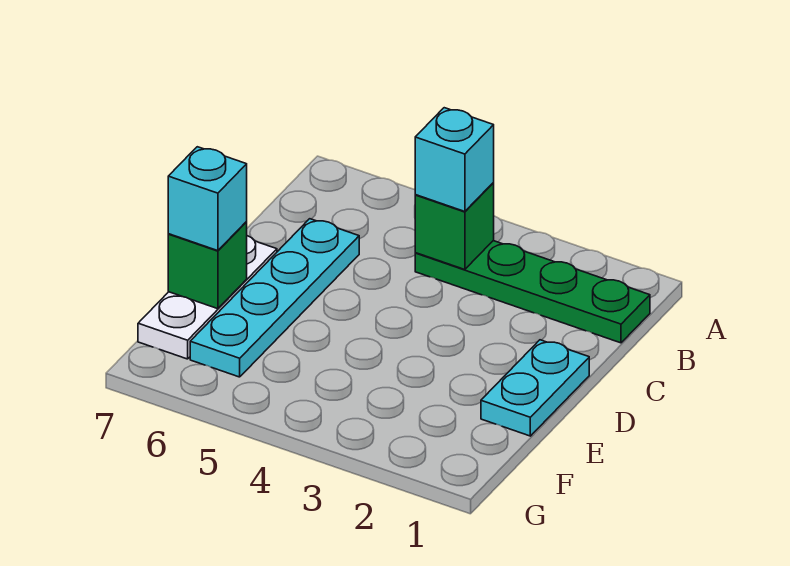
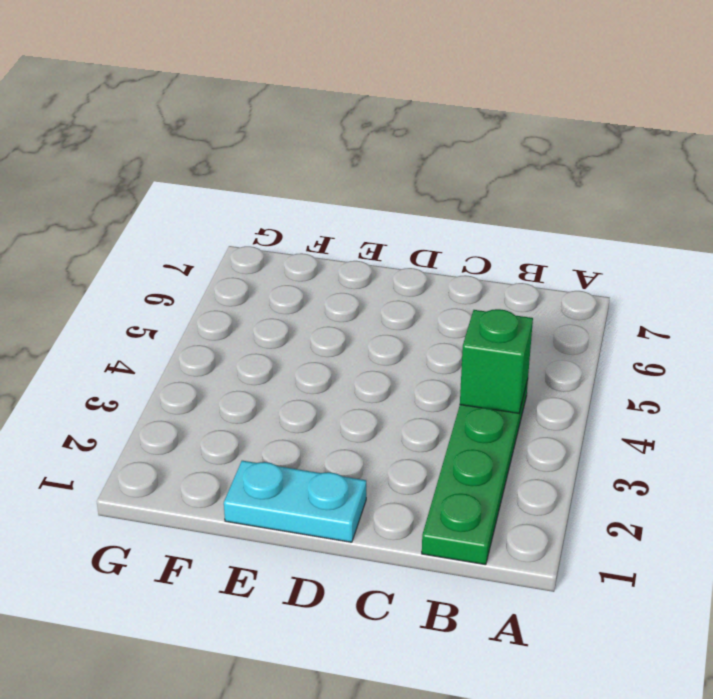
none -> cyan 1x4 plate [190,219,359,377]
none -> white 1x3 plate [138,236,277,359]

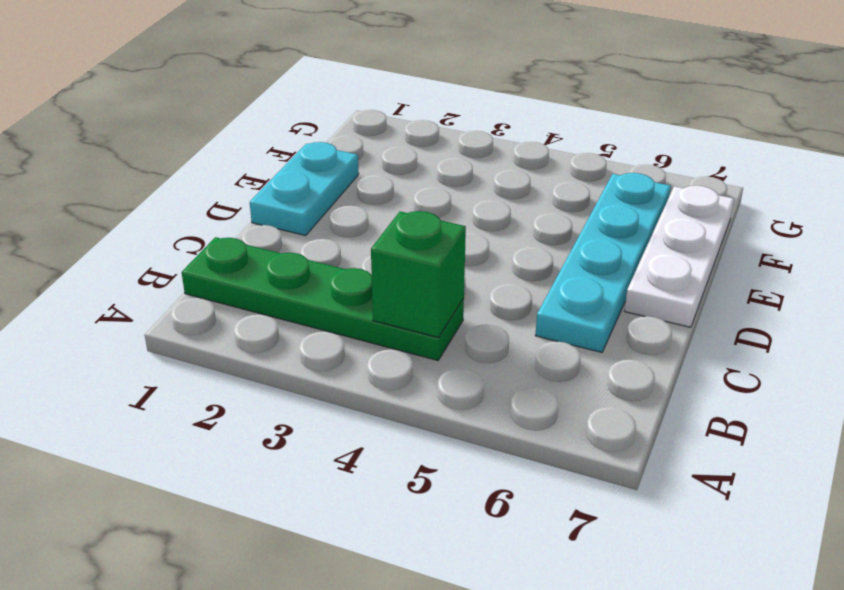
none -> green 1x1 brick [168,222,247,309]
none -> cyan 1x1 brick [415,108,494,212]

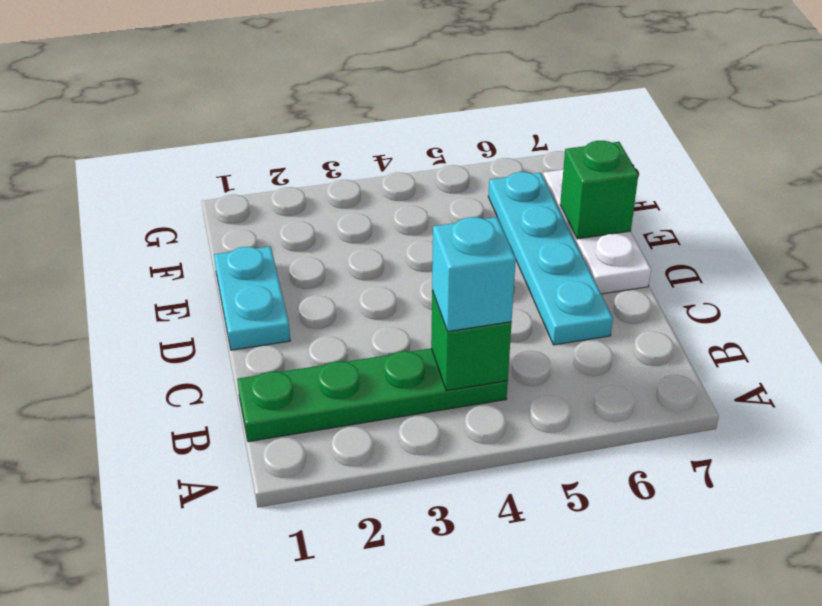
none -> cyan 1x1 brick [168,147,247,251]

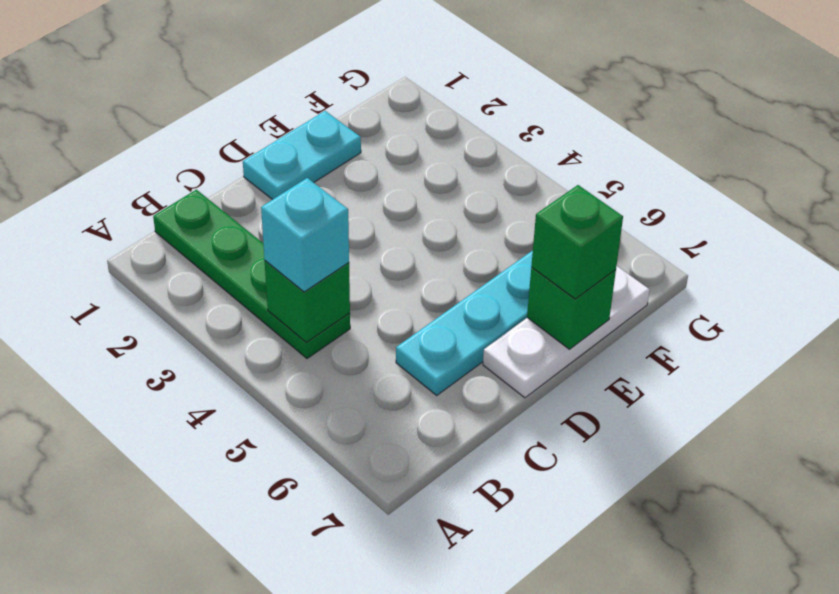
green 1x1 brick [531,185,623,299] -> cyan 1x1 brick [168,147,247,251]

